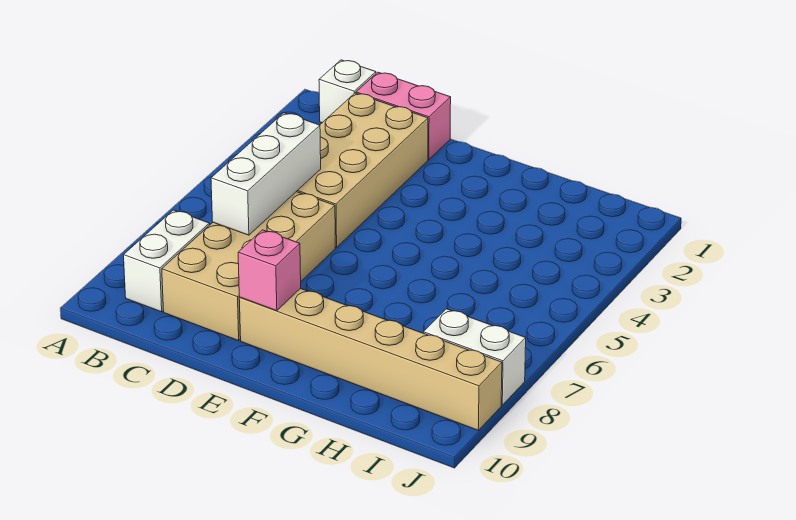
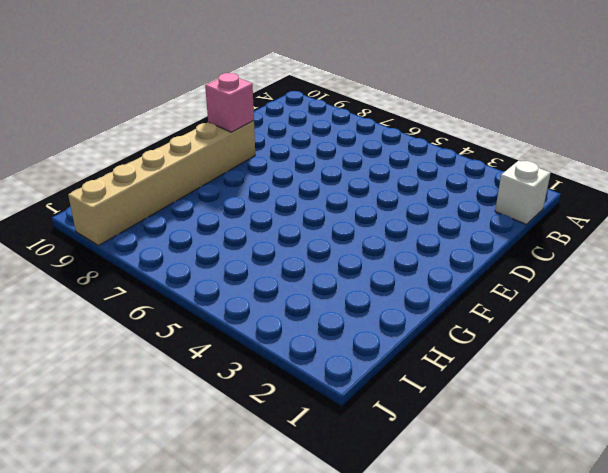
none -> white 1x2 brick [124,210,210,312]
none -> pink 1x2 brick [356,72,451,160]

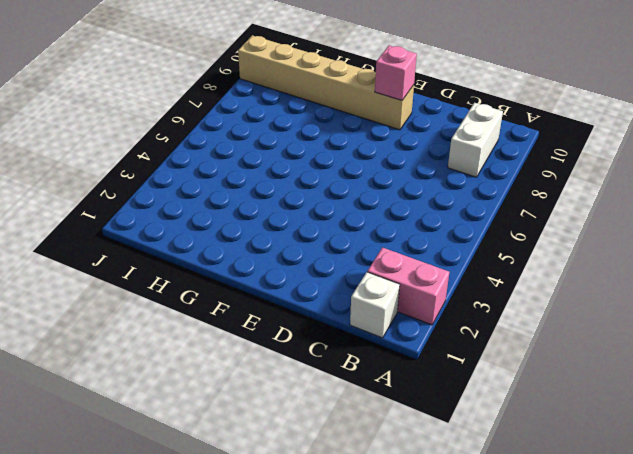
pink 1x2 brick [367,248,449,325] -> pink 1x2 brick moved to [356,72,451,160]
none -> tan 2x4 brick [296,93,428,247]
none -> tan 2x4 brick [162,192,335,341]

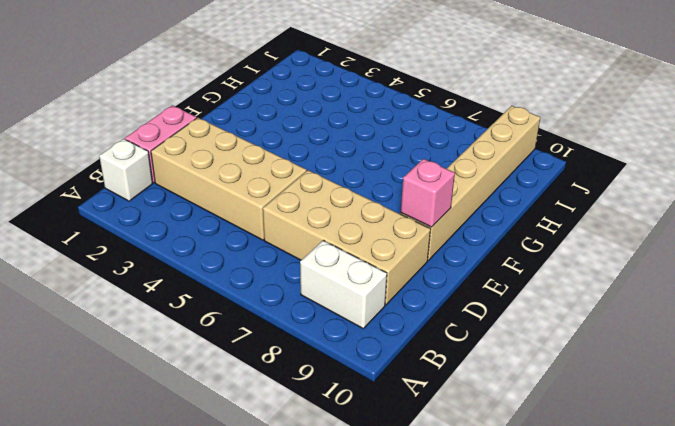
none -> white 1x2 brick [423,309,526,405]
none -> white 1x3 brick [211,113,321,235]

